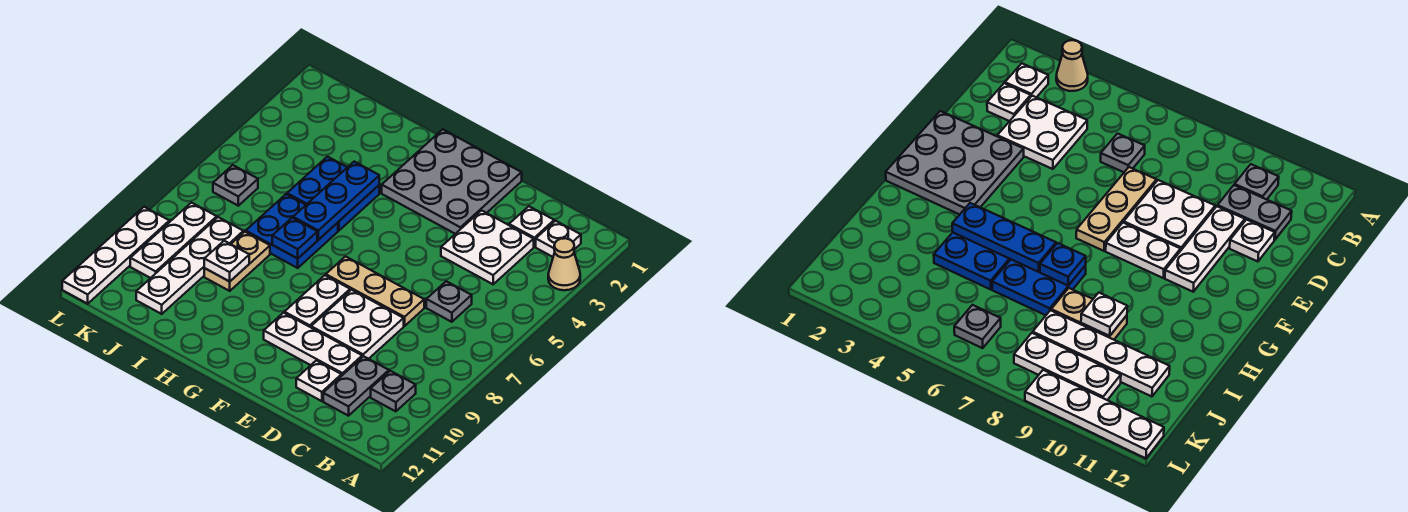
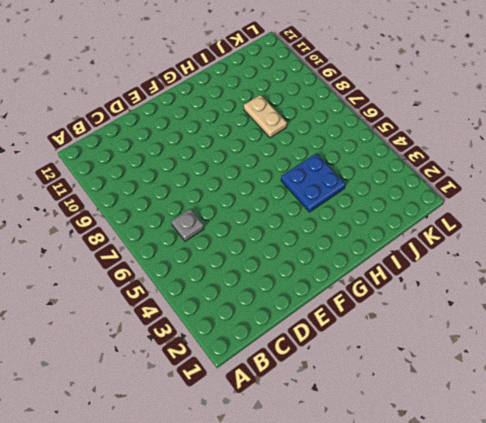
none -> tan 1x1 cone [548,238,580,290]
none -> white 1x1 plate [536,221,581,257]
none -> grey 1x1 plate [371,371,416,411]

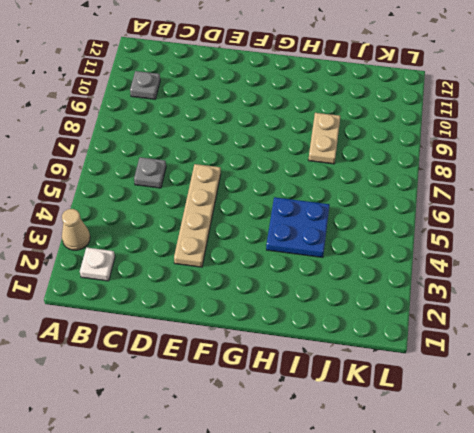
tan 1x4 plate [174,164,221,267] -> grey 3x3 plate [382,129,522,234]
none -> white 1x1 plate [509,206,554,247]
none -> white 2x2 plate [441,211,534,284]
none -> grey 1x2 plate [323,356,389,416]

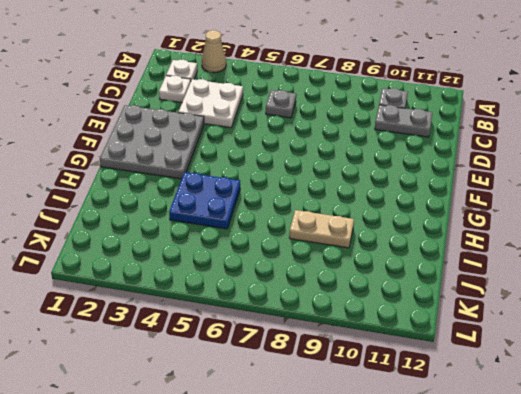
none -> tan 1x3 plate [326,257,424,326]
none -> white 2x2 plate [311,290,404,359]
none -> white 1x3 plate [264,313,362,375]

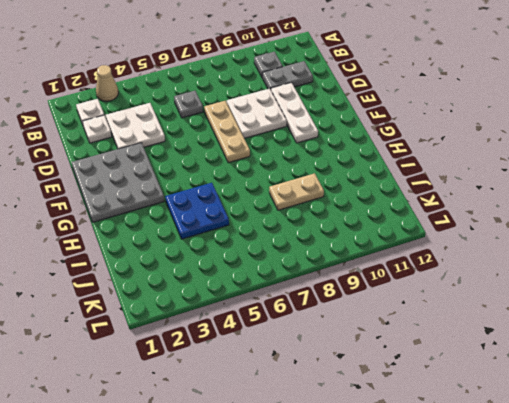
none -> white 1x1 plate [296,361,342,401]
none -> white 1x2 plate [284,275,350,327]
none -> blue 2x2 plate [246,194,338,268]

